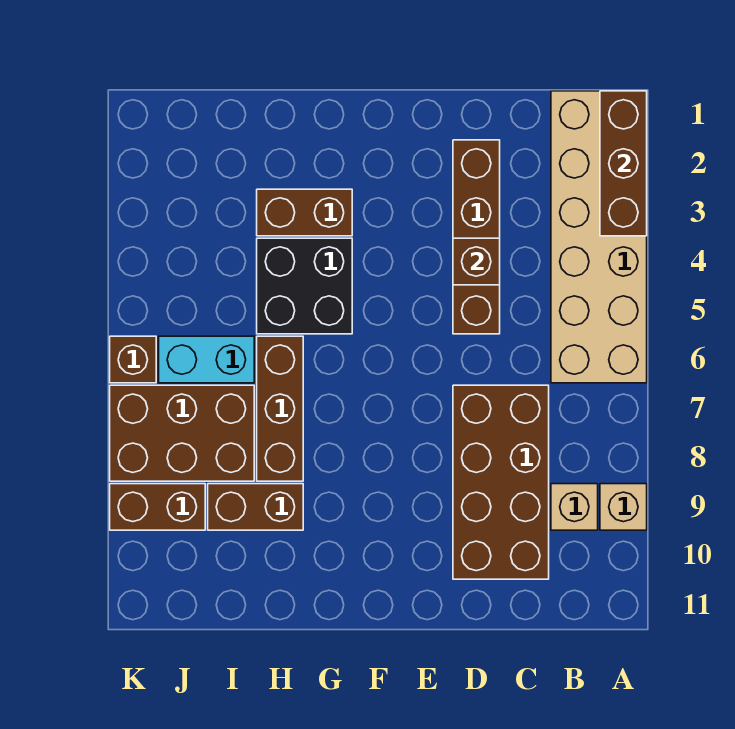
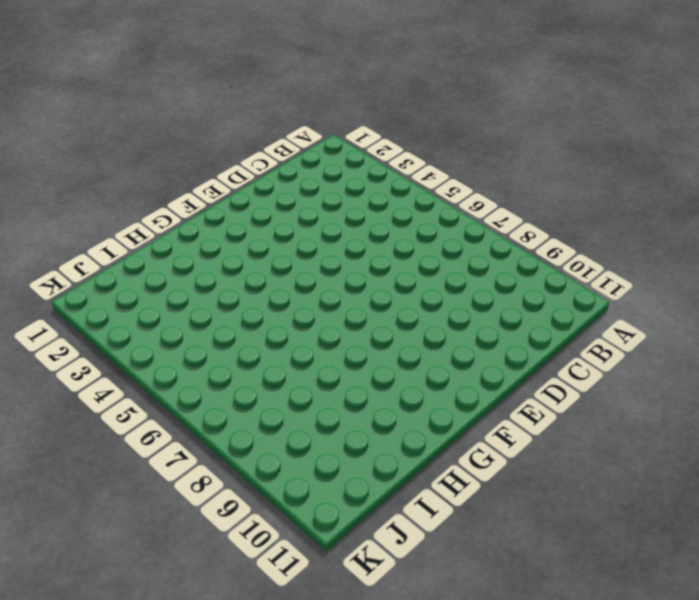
none -> tan 2x6 brick [551,91,647,383]
none -> tan 1x1 brick [600,484,647,530]
none -> tan 1x1 brick [551,484,598,530]

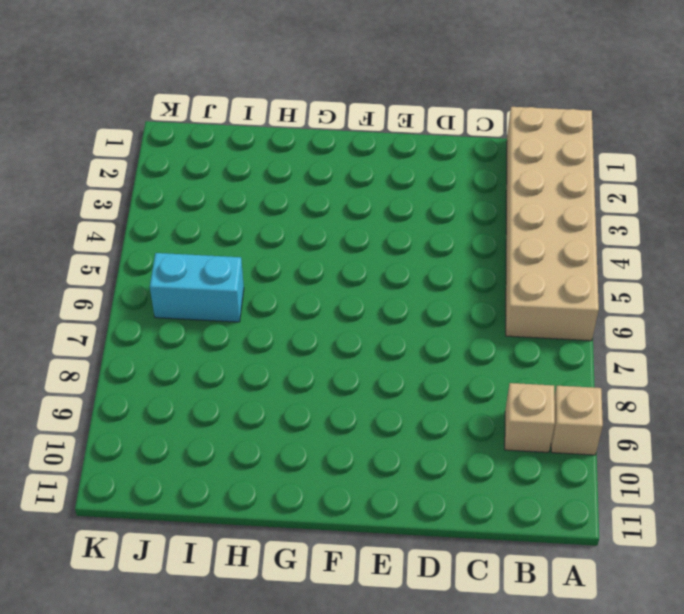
none -> brown 2x4 brick [453,385,549,579]
none -> brown 1x4 brick [453,140,500,334]
none -> brown 1x2 brick [257,189,352,236]

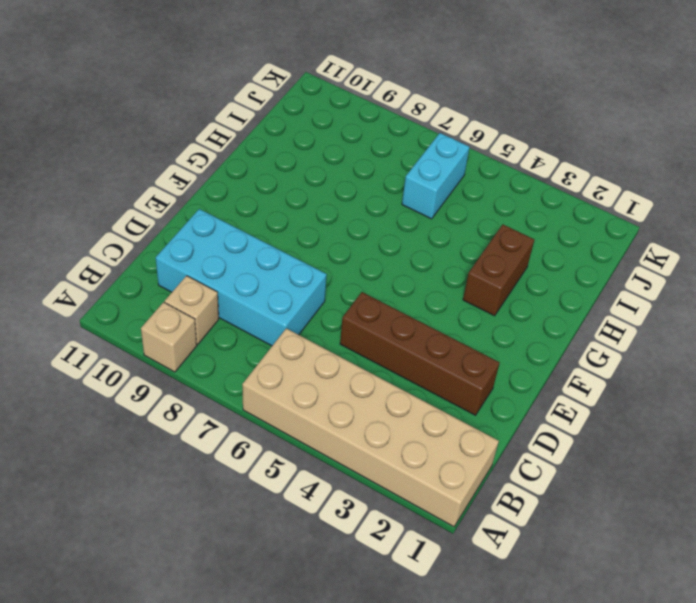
cyan 2x4 brick [156,209,327,346] -> brown 2x4 brick [453,385,549,579]
none -> black 2x2 brick [257,238,352,334]
none -> brown 1x3 brick [257,336,303,481]
none -> brown 1x2 brick [208,484,303,530]

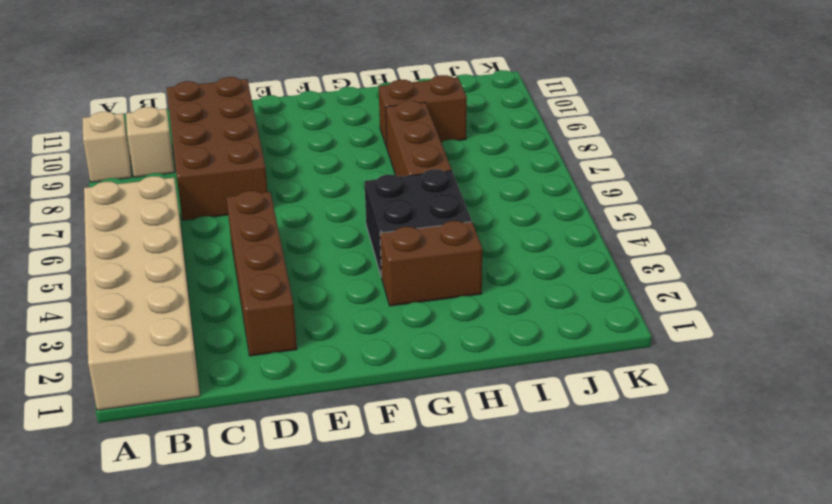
none -> cyan 1x2 brick [159,336,254,383]
none -> brown 2x3 brick [110,385,254,481]
none -> brown 1x2 brick [110,484,205,530]

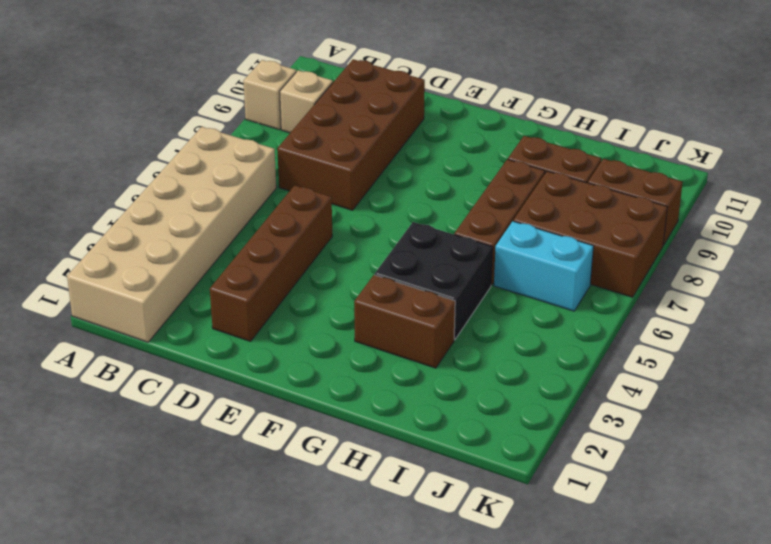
none -> brown 1x1 brick [110,336,156,383]
none -> brown 1x3 brick [600,91,647,236]
none -> brown 1x1 brick [453,238,500,285]

